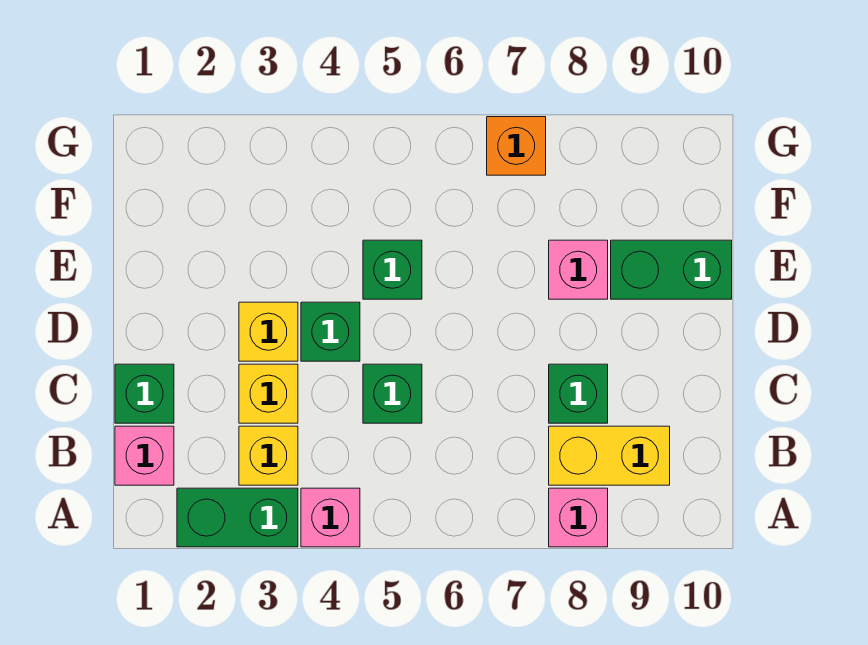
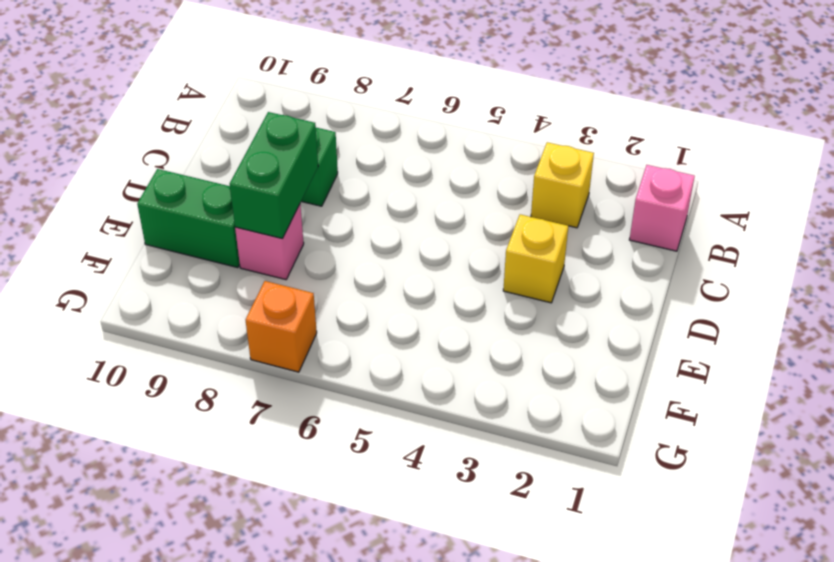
green 1x2 brick [230,112,318,238] -> green 1x2 brick turned to [177,488,298,547]
none -> pink 1x1 brick [301,488,360,547]
none -> pink 1x1 brick [549,488,608,547]
none -> yellow 1x2 brick [549,426,670,485]

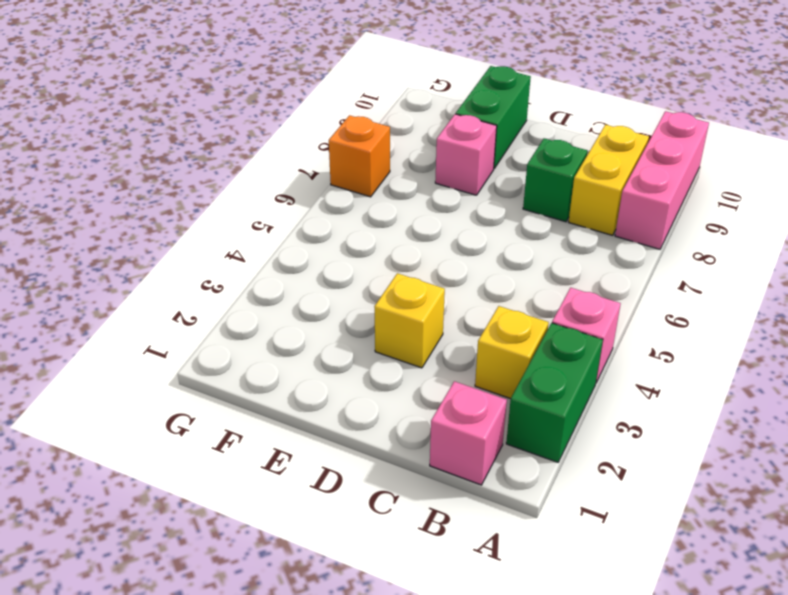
pink 1x3 brick [615,111,709,249] -> pink 1x1 brick [549,488,608,547]
none -> green 1x1 brick [115,364,174,423]
none -> yellow 1x1 brick [239,364,298,423]
none -> green 1x1 brick [363,364,422,423]

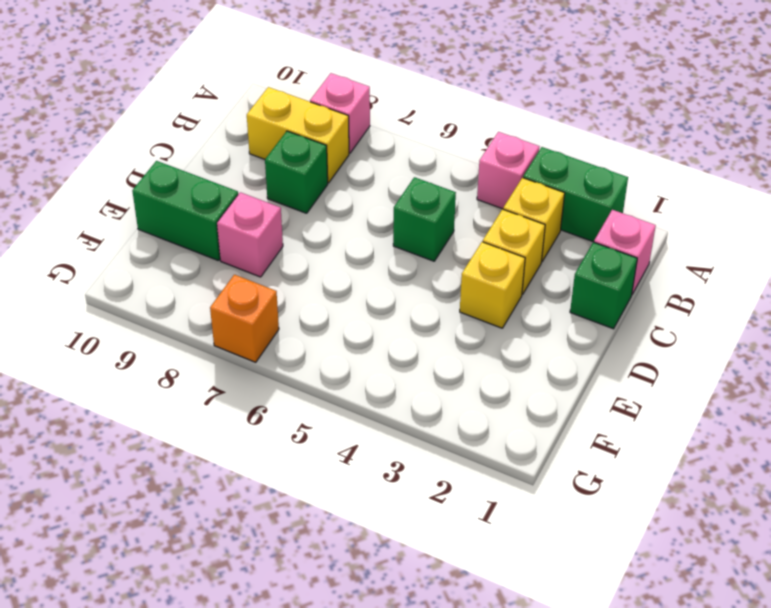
none -> green 1x1 brick [301,302,360,361]
none -> green 1x1 brick [363,240,422,299]

